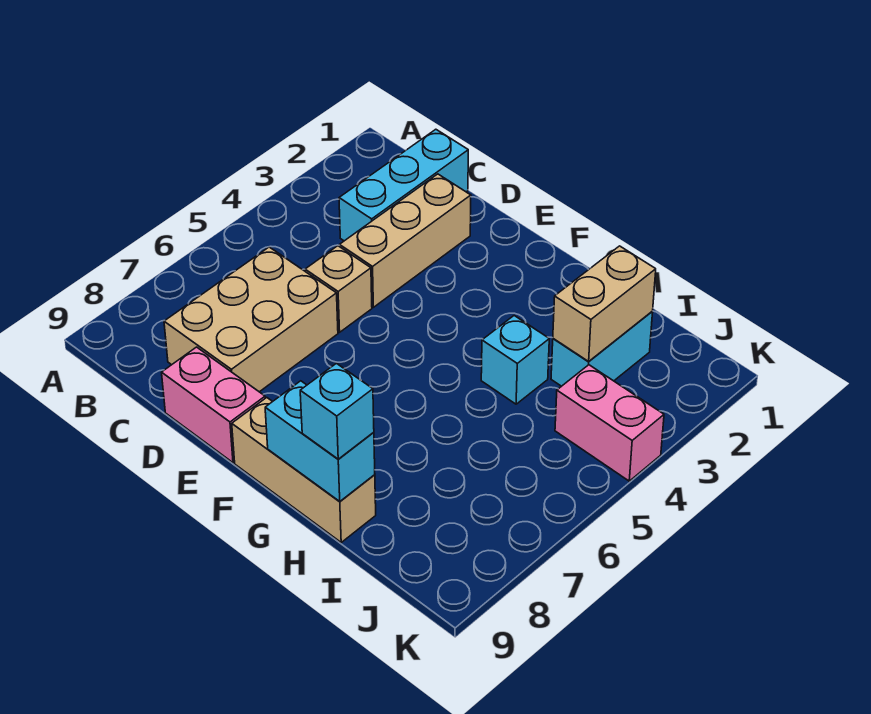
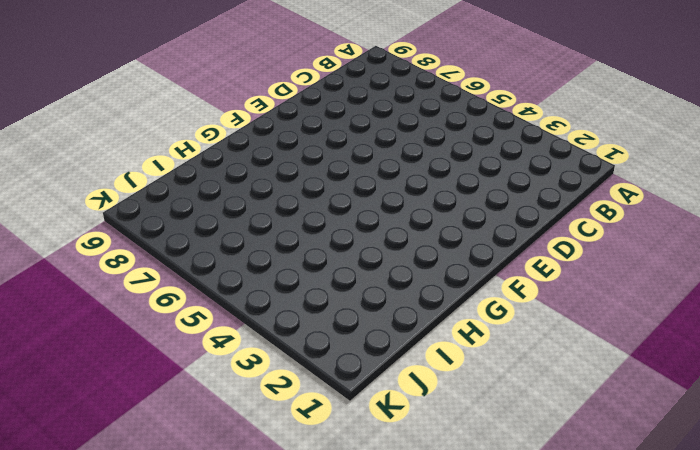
none -> cyan 1x3 brick [339,129,468,241]
none -> tan 2x3 brick [164,247,338,392]
none -> tan 1x3 brick [340,174,471,307]

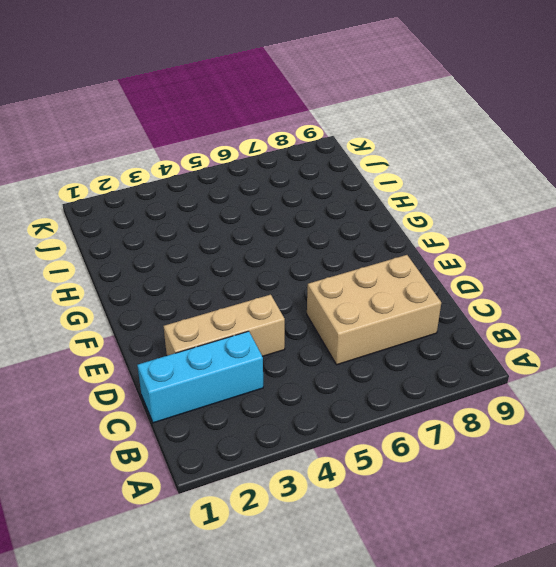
none -> tan 1x1 brick [305,246,372,332]
none -> pink 1x2 brick [162,347,265,463]
none -> tan 1x3 brick [232,398,376,542]

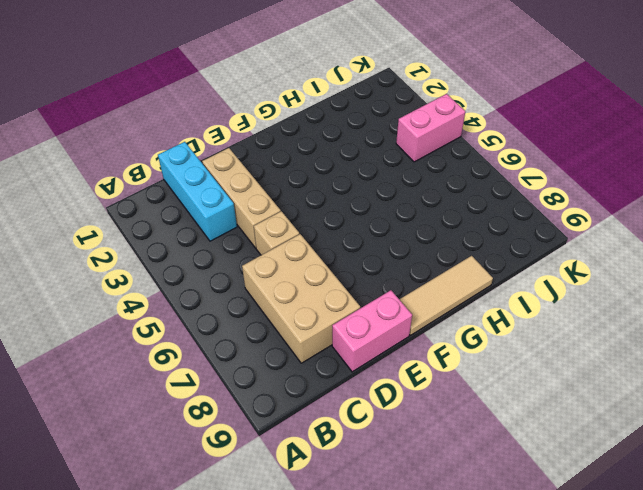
tan 1x3 tile [399,256,493,335] -> tan 1x3 brick [232,398,376,542]
none -> cyan 1x1 brick [481,316,549,404]
none -> cyan 1x2 brick [551,312,653,386]
none -> cyan 1x2 brick [265,381,375,501]

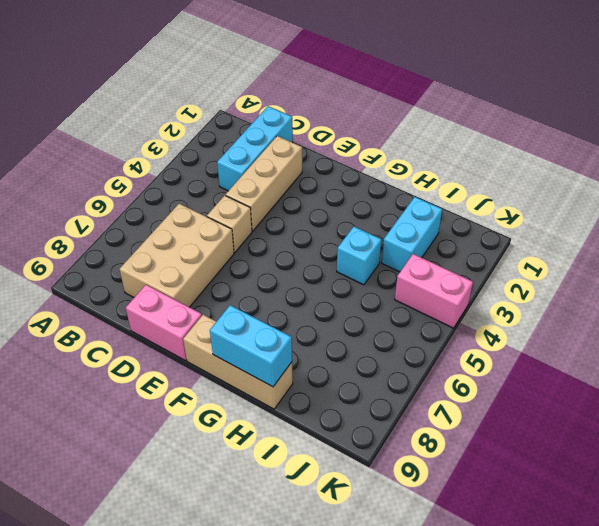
none -> tan 1x2 brick [553,246,656,361]
none -> cyan 1x1 brick [300,363,374,459]

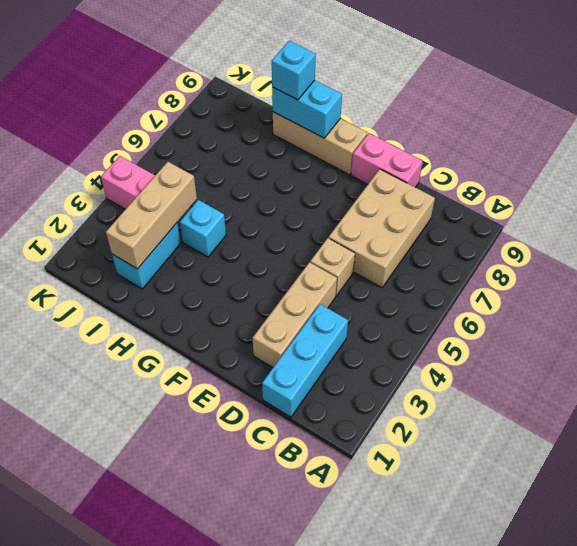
tan 1x3 brick [106,162,197,269] -> tan 1x2 brick [553,246,656,361]

